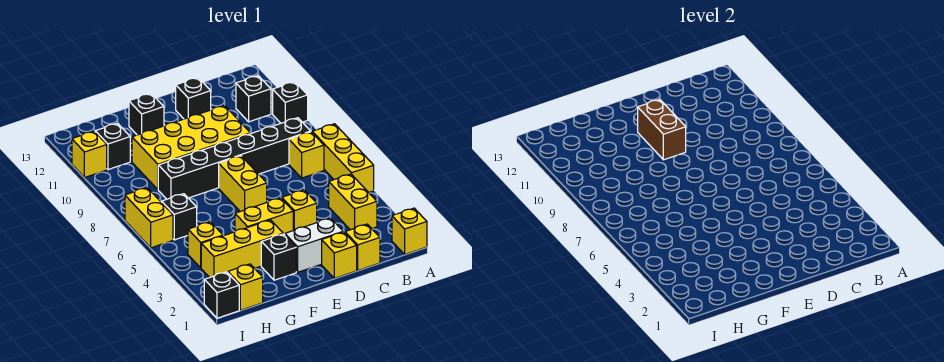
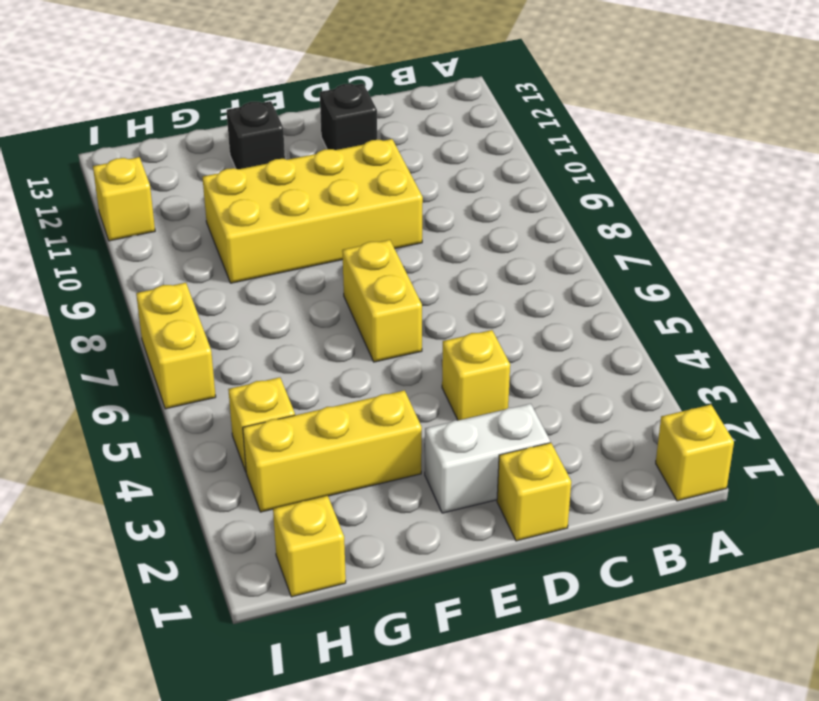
none -> yellow 1x3 brick [312,124,374,192]
none -> black 1x1 brick [273,82,308,123]
none -> yellow 1x2 brick [329,174,377,230]

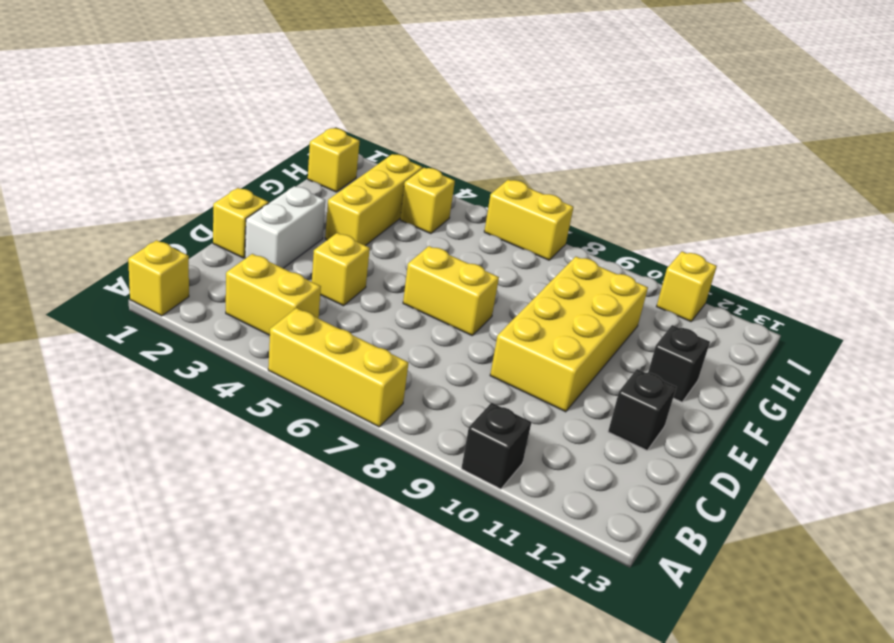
none -> yellow 1x1 brick [289,132,324,178]
none -> black 1x6 brick [158,118,311,199]
none -> black 1x1 brick [236,76,271,122]

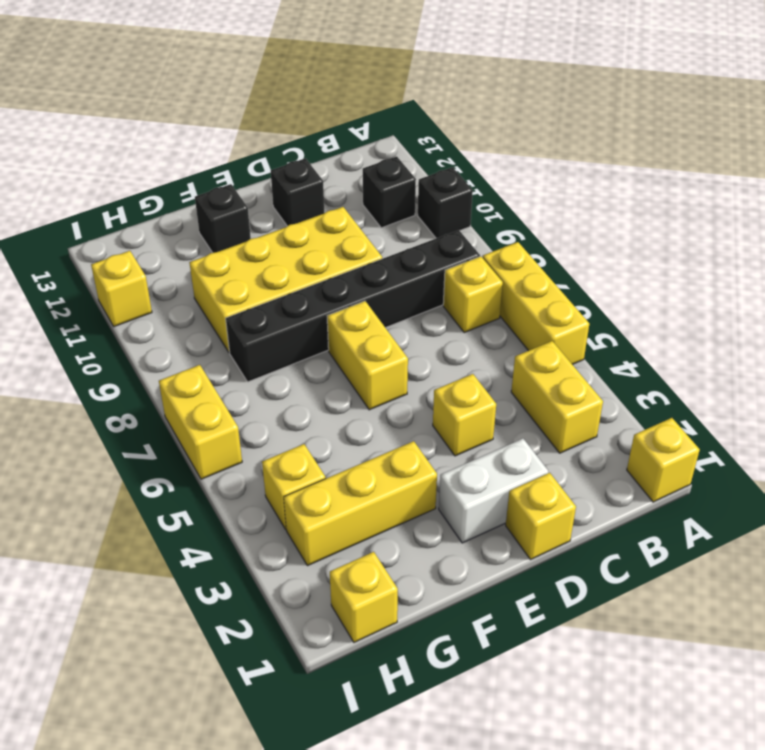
none -> yellow 1x1 brick [345,224,380,270]
none -> yellow 1x2 brick [235,198,293,235]
none -> black 1x1 brick [261,234,296,280]

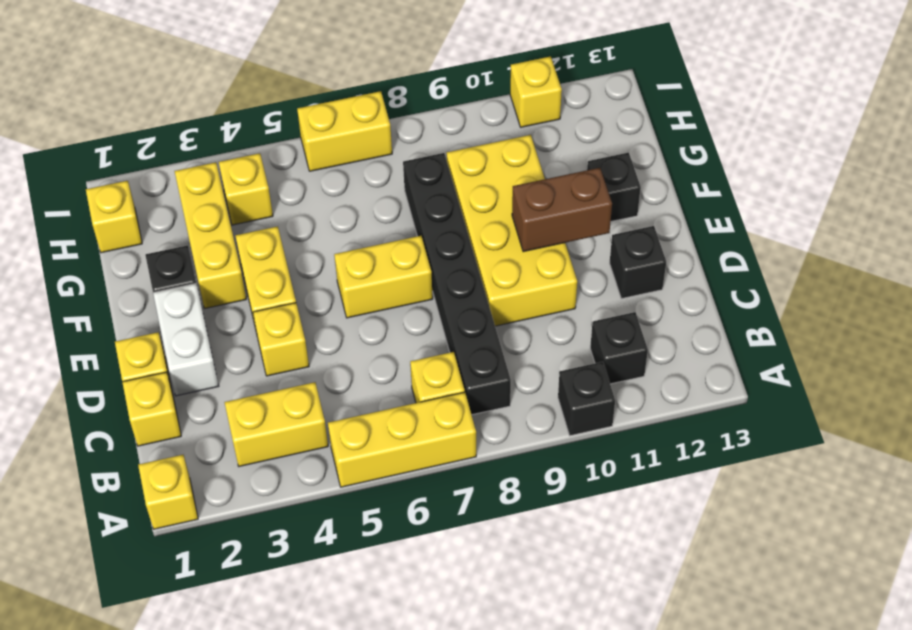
none -> black 1x1 brick [162,194,197,240]
none -> black 1x1 brick [95,123,130,170]
none -> black 1x1 brick [204,272,239,318]

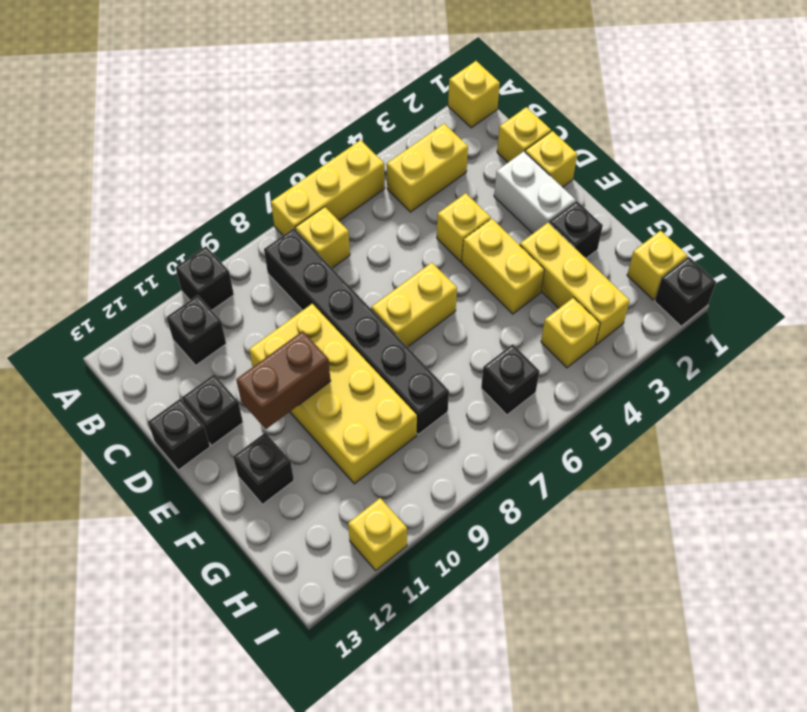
black 1x1 brick [148,399,210,470] -> black 1x1 brick moved to [95,123,130,170]
none -> yellow 1x2 brick [125,188,173,248]

